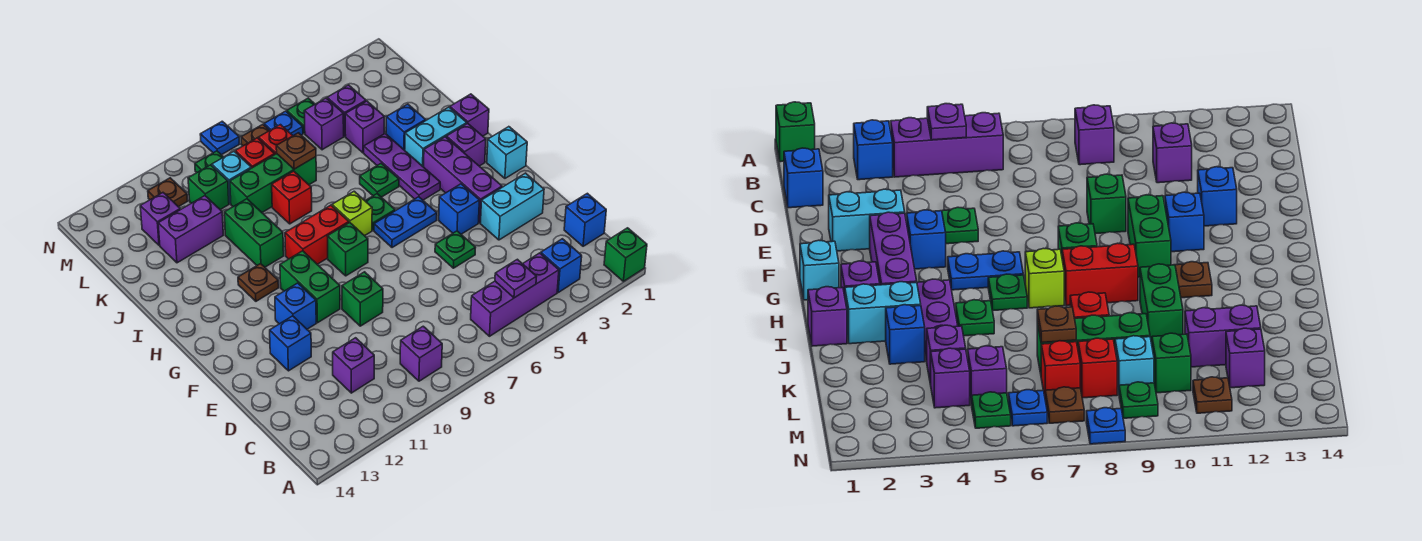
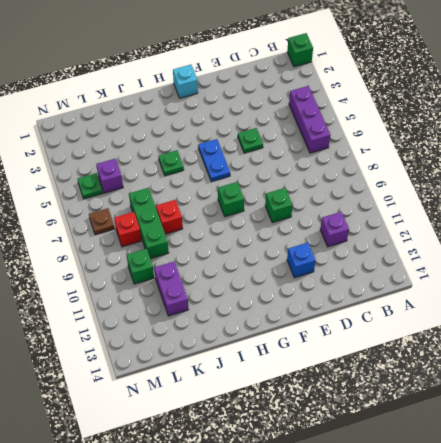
none -> blue 1x1 brick [541,239,582,292]
none -> purple 1x1 brick [400,326,442,381]
none -> blue 1x1 brick [564,193,606,246]
none -> cyan 1x2 brick [480,173,544,240]

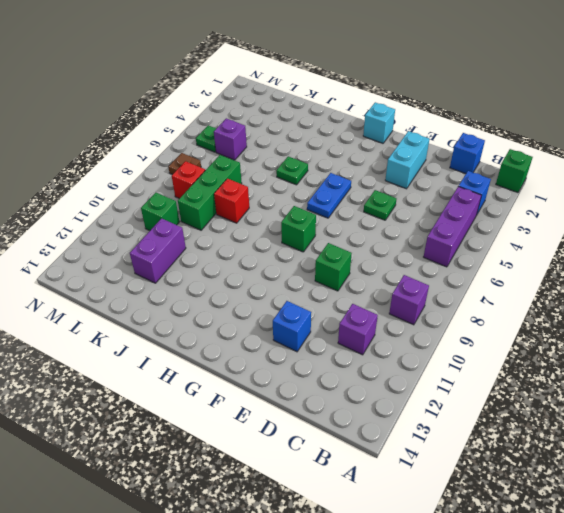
none -> purple 1x3 brick [424,137,502,223]
none -> blue 1x1 brick [439,184,479,234]
none -> green 1x2 brick [280,251,340,323]
none -> blue 1x1 brick [275,283,316,329]

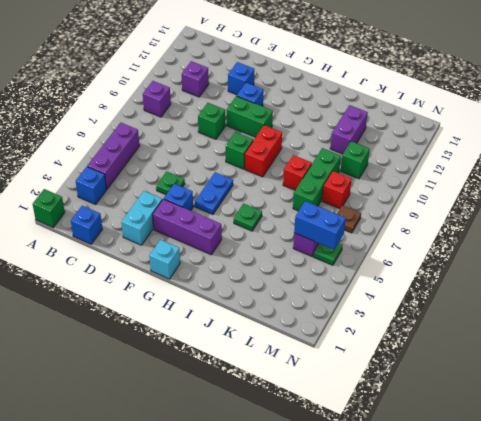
blue 1x2 brick [294,201,346,250] -> none
none -> purple 1x1 brick [446,123,486,166]
none -> purple 1x3 plate [364,134,440,200]
none -> green 1x1 plate [365,194,395,230]
none -> lime 1x1 brick [332,191,372,236]

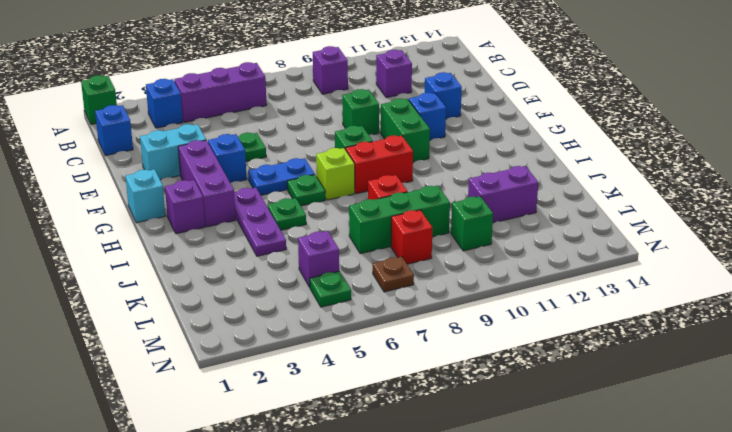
none -> brown 1x1 plate [238,264,279,301]
none -> purple 1x1 brick [450,94,489,136]
none -> cyan 1x2 brick [405,107,467,167]
none -> green 1x2 brick [224,199,284,267]

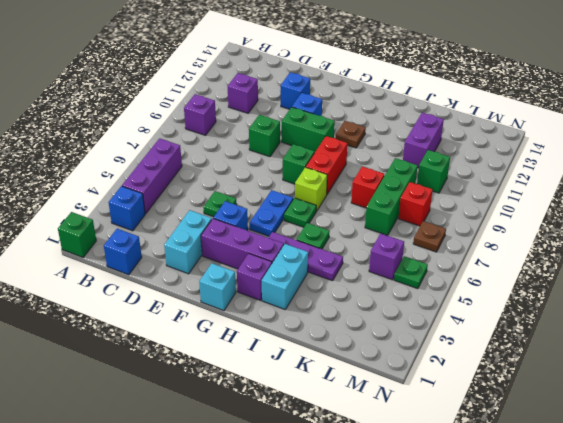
none -> purple 1x1 brick [450,94,489,136]
none -> green 1x2 brick [224,199,284,267]
none -> blue 1x1 brick [386,104,426,150]
none -> purple 1x1 brick [345,101,384,153]

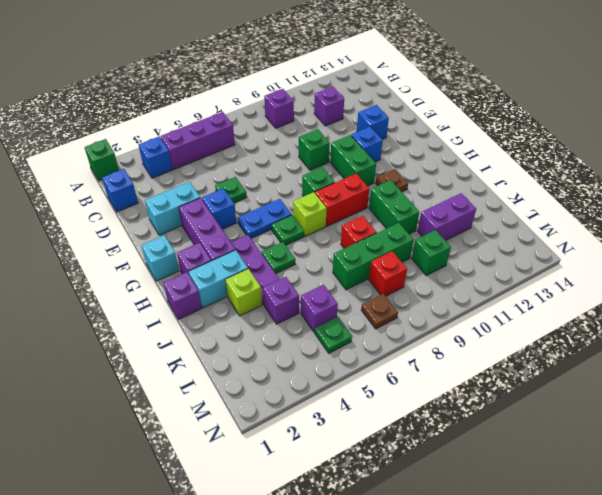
lime 1x1 brick [225,269,262,316] -> blue 1x1 brick [386,104,426,150]
none -> purple 1x1 brick [327,85,366,136]
none -> red 1x1 brick [258,125,293,154]
none -> cyan 1x1 brick [212,152,251,204]
none -> purple 1x1 brick [140,193,180,245]

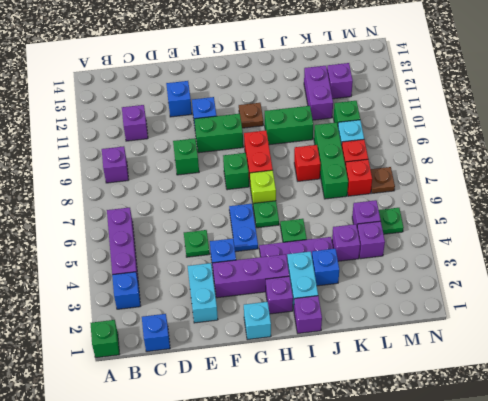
none -> blue 1x1 plate [264,111,303,136]
none -> green 1x1 plate [195,151,223,172]
none -> brown 1x1 plate [148,178,188,207]
none -> blue 1x1 plate [200,121,239,155]

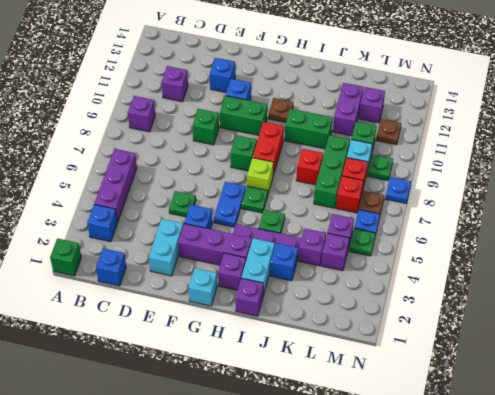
none -> purple 1x1 plate [495,259,536,298]
none -> brown 1x1 plate [276,133,316,169]

